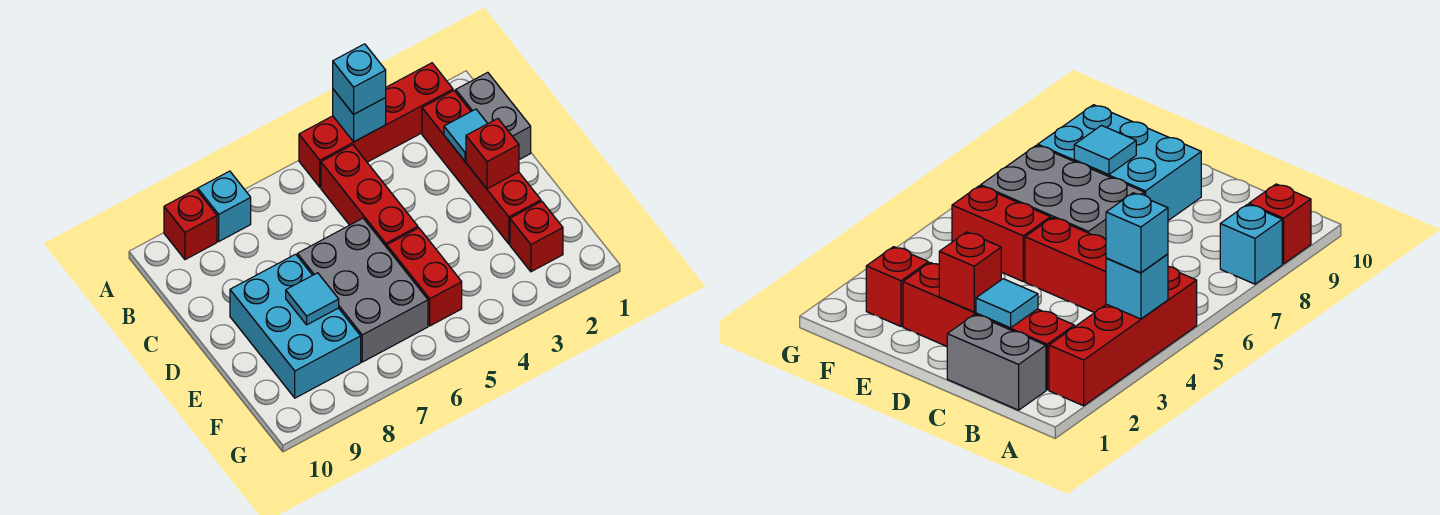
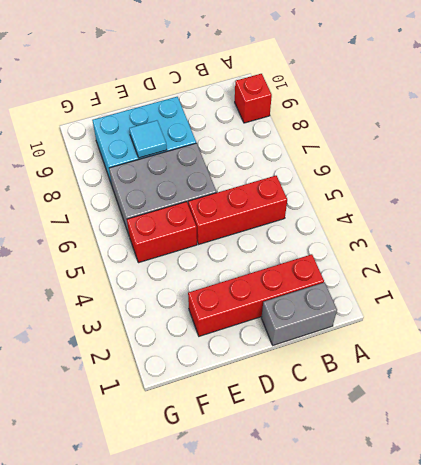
none -> red 1x4 brick [299,63,453,187]
none -> cyan 1x1 brick [198,171,251,241]
none -> red 1x1 brick [510,201,563,272]

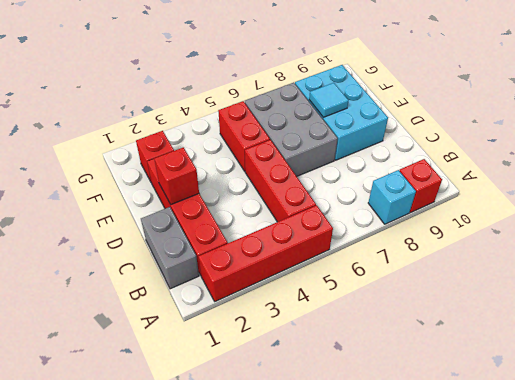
none -> cyan 1x1 brick [333,89,386,142]
none -> cyan 1x1 tile [444,109,488,161]
none -> cyan 1x1 brick [333,44,386,114]

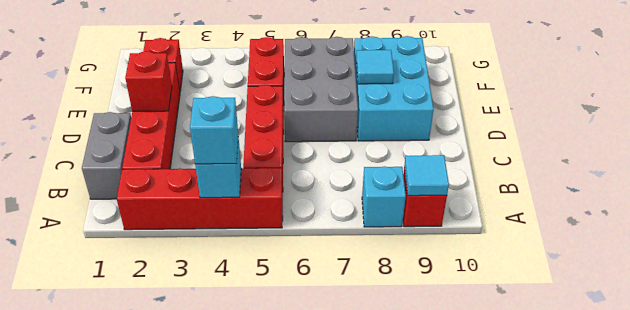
cyan 1x1 tile [404,155,449,196] -> cyan 1x1 tile moved to [444,109,488,161]

